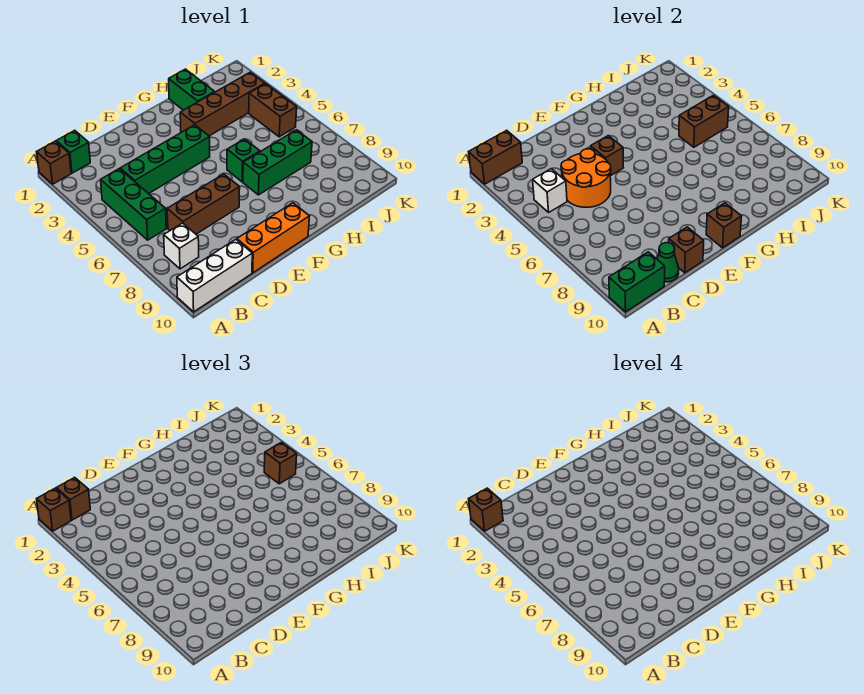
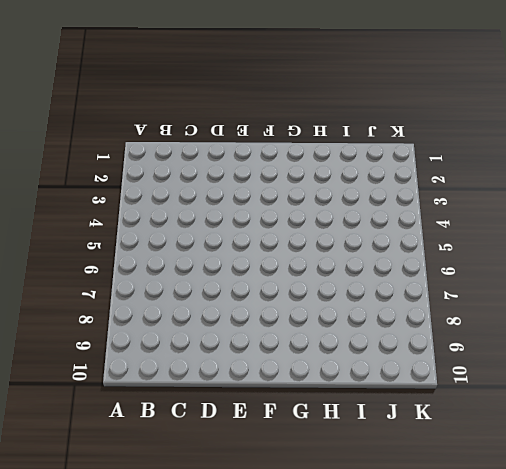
none -> brown 1x1 brick [37,141,71,184]
none -> white 1x3 brick [177,239,252,312]
none -> green 1x1 brick [56,130,90,173]

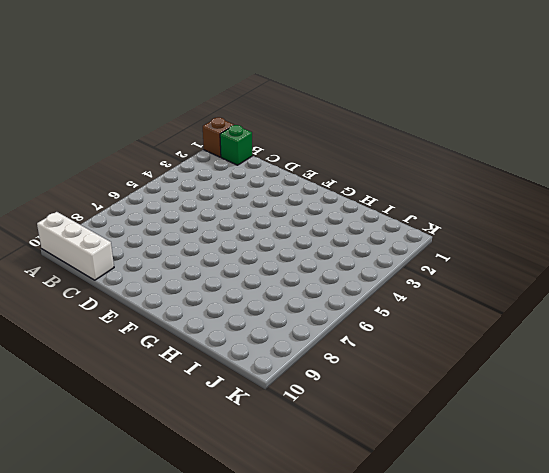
none -> green 1x3 brick [101,169,166,240]
none -> white 1x1 brick [164,223,199,269]
none -> green 1x4 brick [120,125,210,194]

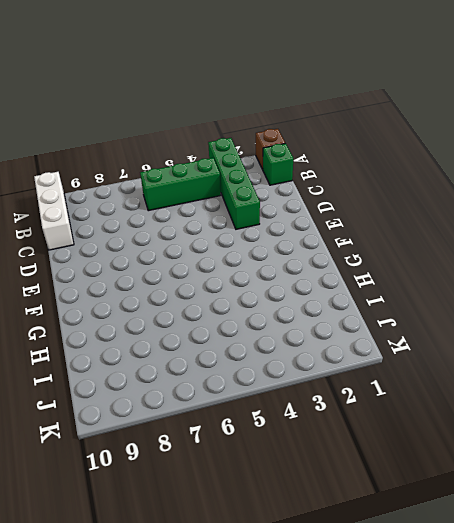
green 1x4 brick [208,138,260,229] -> green 1x4 brick moved to [120,125,210,194]
none -> white 1x1 brick [164,223,199,269]
none -> brown 1x3 brick [167,174,240,234]
none -> orange 1x3 brick [237,203,309,273]

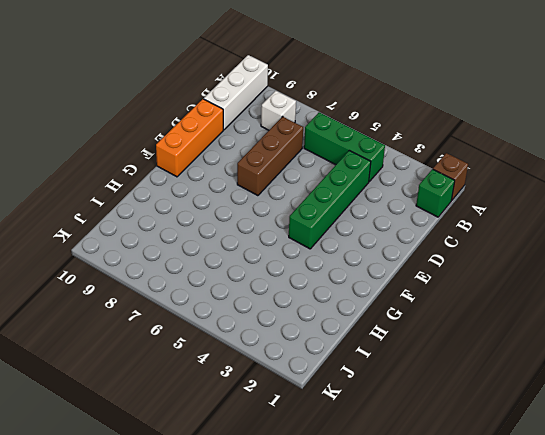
none -> brown 1x4 brick [180,72,265,136]
none -> green 1x1 brick [227,139,260,182]
none -> green 1x3 brick [243,130,312,195]

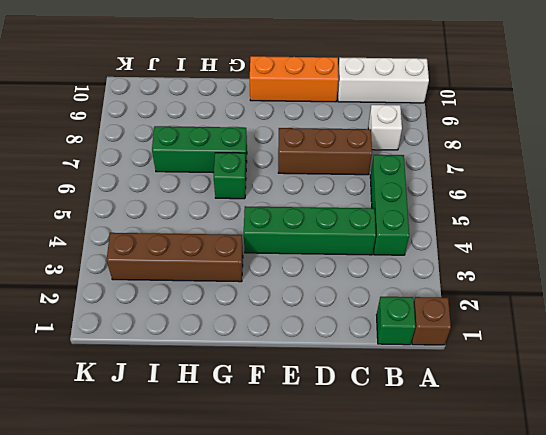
none -> green 1x2 brick [169,69,215,110]
none -> brown 1x2 brick [249,84,297,137]
none -> brown 1x2 brick [469,130,522,184]

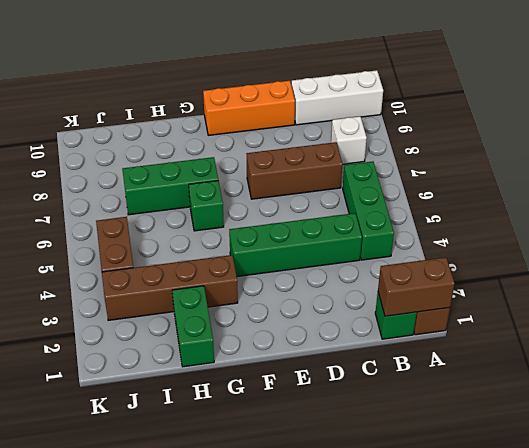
none -> green 1x2 brick [609,252,665,312]
none -> white 1x1 brick [533,169,567,212]
none -> orange 2x2 round brick [561,149,611,207]

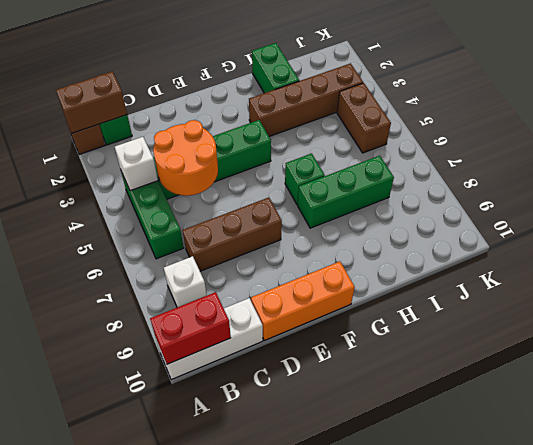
red 1x2 brick [150,292,231,364] -> green 1x2 brick [609,252,665,312]
none -> green 1x1 cone [657,243,679,282]
none -> brown 1x1 brick [669,227,704,273]
none -> brown 1x1 brick [591,136,623,176]

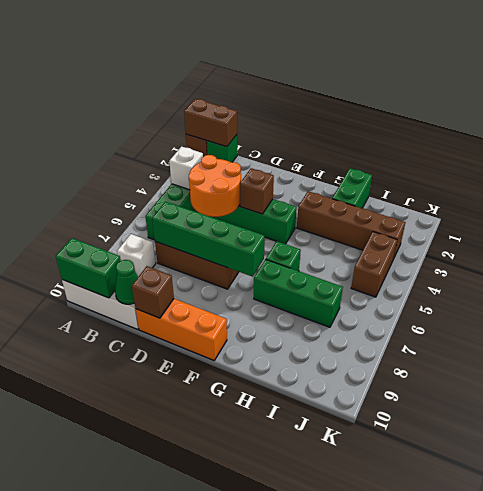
green 1x4 brick [152,202,265,277] -> none
none -> brown 1x1 brick [706,203,741,248]
none -> brown 1x2 brick [679,95,729,147]
none -> brown 1x1 brick [37,488,71,531]

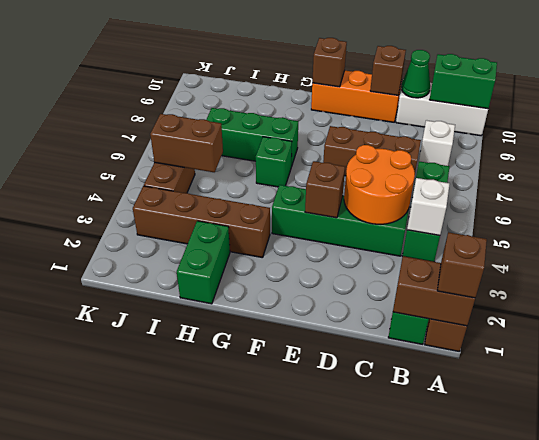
none -> brown 1x1 brick [56,477,90,520]
none -> brown 1x1 brick [264,442,297,484]
none -> brown 1x1 brick [469,488,503,531]

